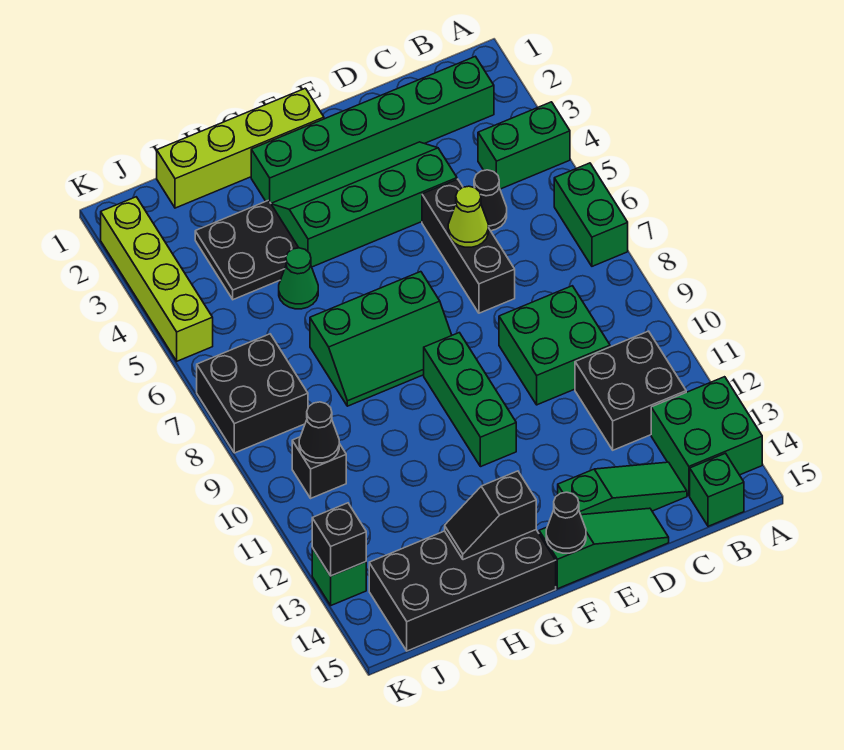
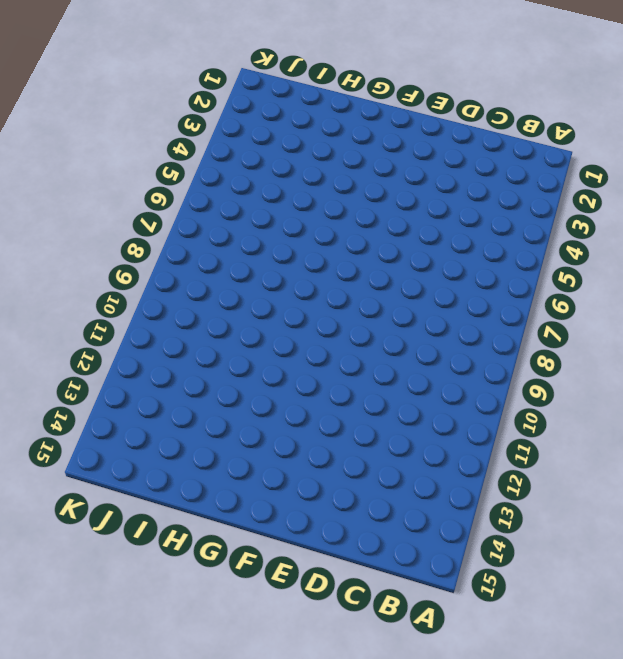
none -> green 1x2 brick [478,102,570,189]
none -> green 1x2 brick [554,163,628,266]
none -> green 2x2 brick [651,377,762,496]

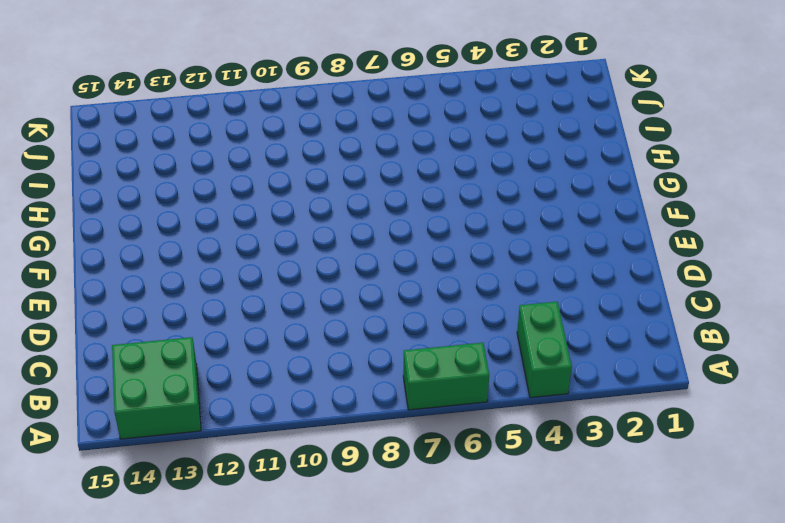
none -> green 1x6 brick [251,56,494,203]
none -> black 2x2 brick [575,331,686,450]
none -> green 1x1 brick [690,453,744,526]

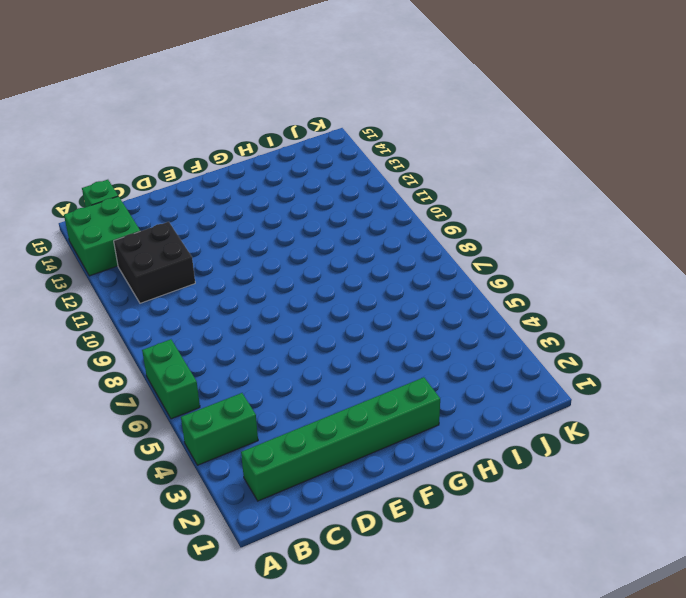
none -> black 1x1 cone [474,170,507,231]
none -> green 2x2 brick [499,286,610,405]
none -> green 1x3 slope [558,462,687,515]

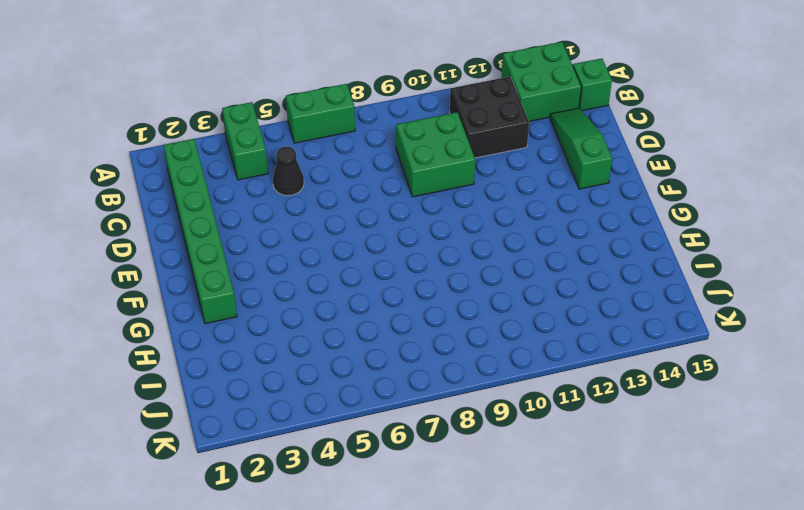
none -> green 2x4 slope [271,142,457,267]
none -> black 1x3 brick [422,179,515,313]
none -> green 1x3 slope [539,508,669,589]

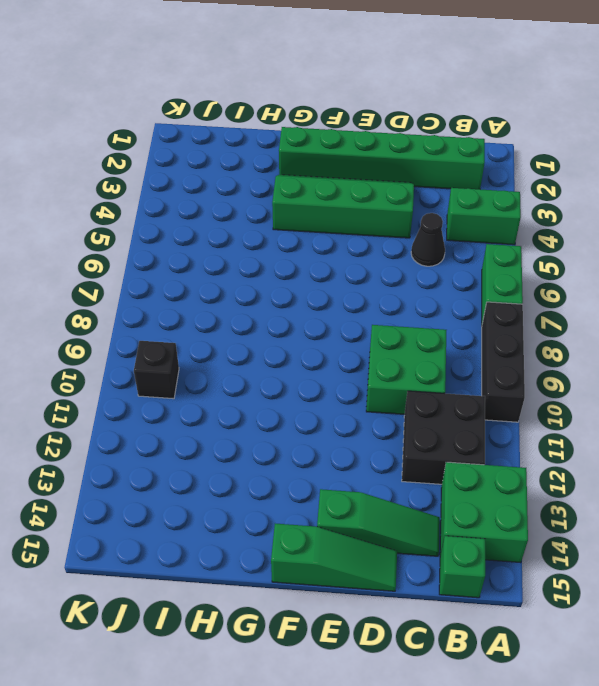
black 1x3 brick [482,302,525,422] -> black 1x3 brick moved to [422,179,515,313]
none -> lime 1x4 brick [157,88,324,208]
none -> green 2x3 slope [310,272,452,406]
none -> green 1x3 brick [424,333,516,467]

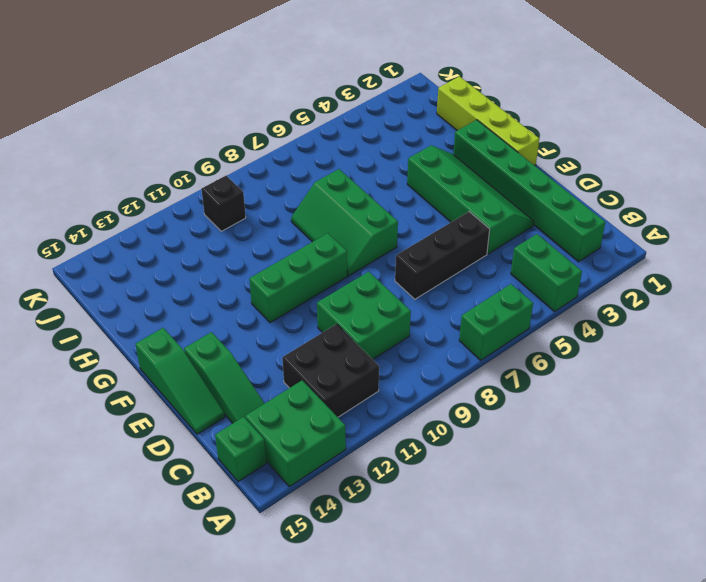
none -> black 1x1 cone [474,170,507,231]
none -> black 2x4 brick [369,530,556,651]
none -> black 2x2 plate [195,200,299,300]

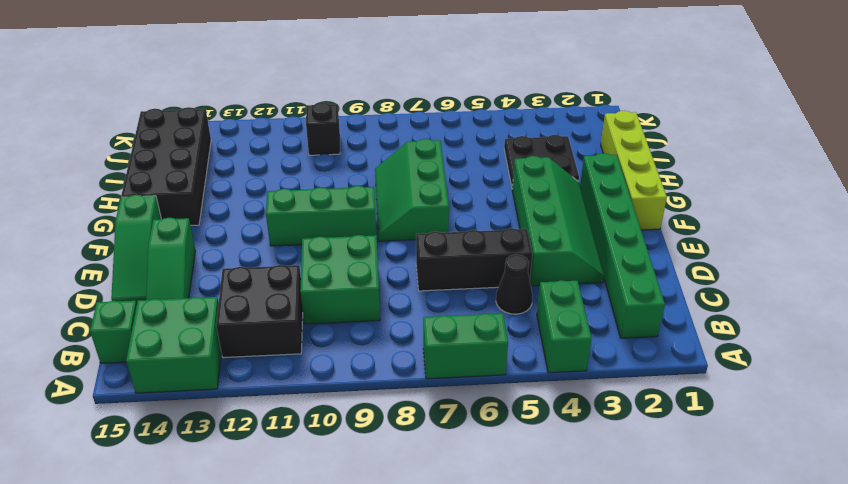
none -> green 1x1 cone [279,248,318,309]
none -> black 2x2 brick [197,334,308,453]
none -> lime 1x4 brick [101,197,213,361]

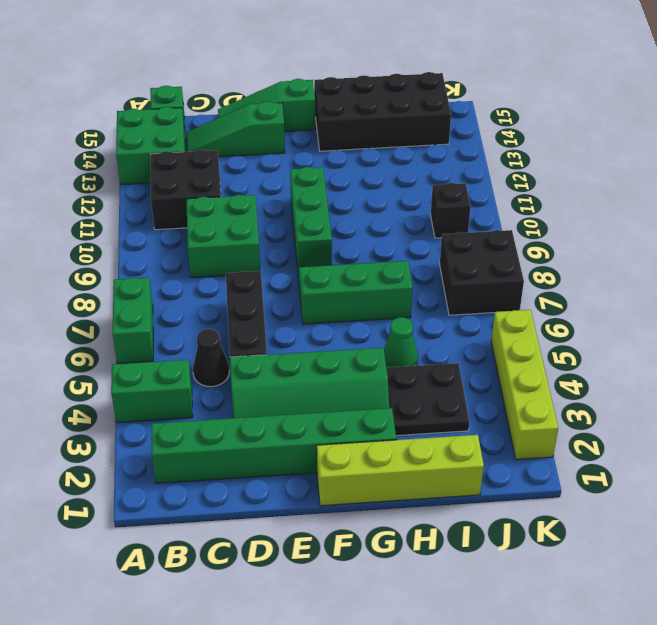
none -> green 1x1 brick [312,548,366,605]
none -> lime 1x1 cone [448,186,488,247]
none -> black 1x1 cone [546,492,586,553]

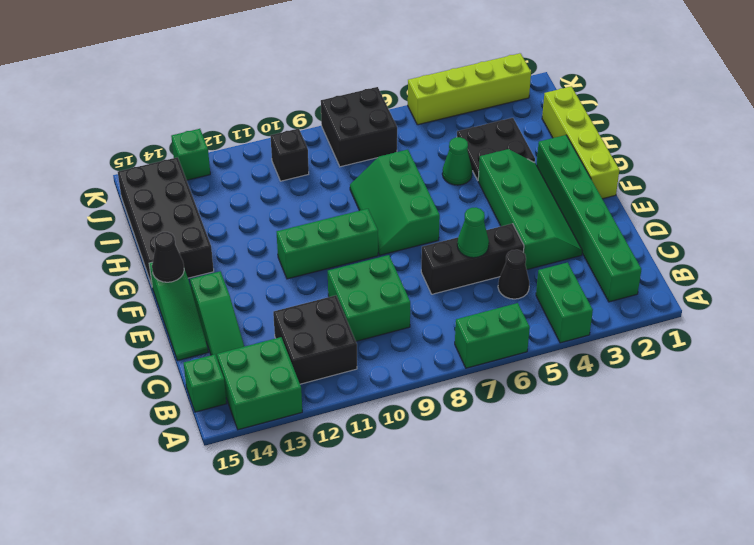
green 1x1 cone [457,207,489,258] -> lime 1x1 cone [448,186,488,247]
none -> black 1x2 slope [445,471,536,560]
none -> black 1x1 cone [299,402,339,463]
none -> black 1x1 brick [312,503,366,576]

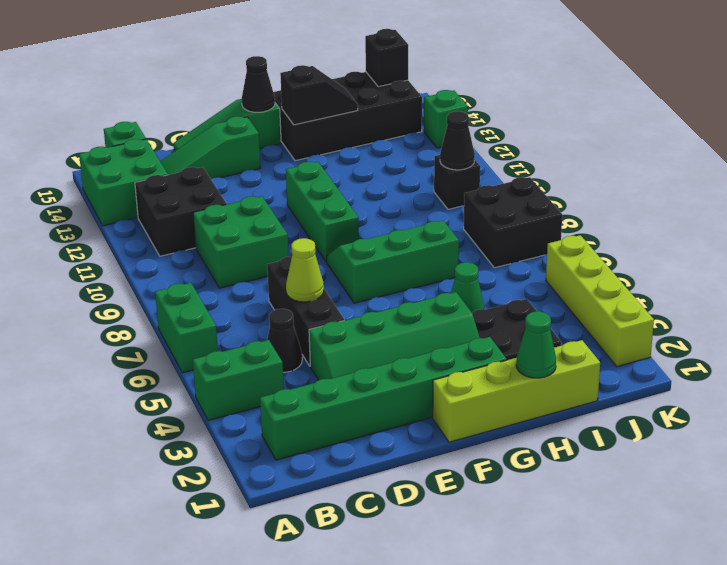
green 1x1 cone [516,311,556,378] -> none
black 1x1 brick [365,29,408,87] -> black 1x1 brick moved to [312,503,366,576]

